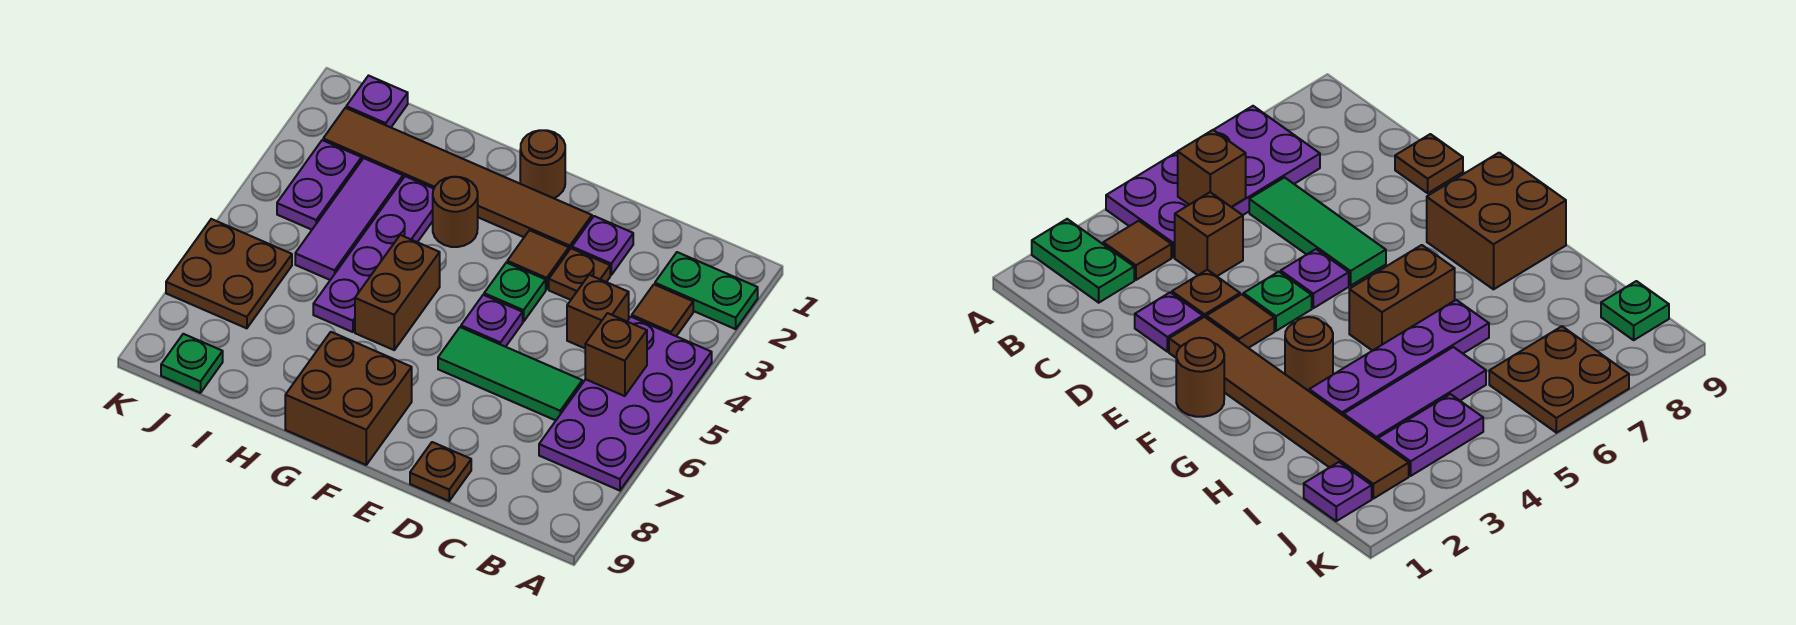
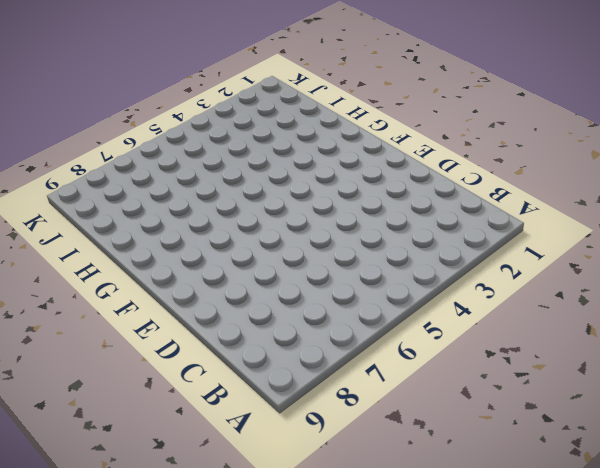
none -> green 1x2 plate [655,252,758,329]
none -> purple 2x4 plate [539,317,712,491]
none -> brown 1x1 tile [632,285,693,336]

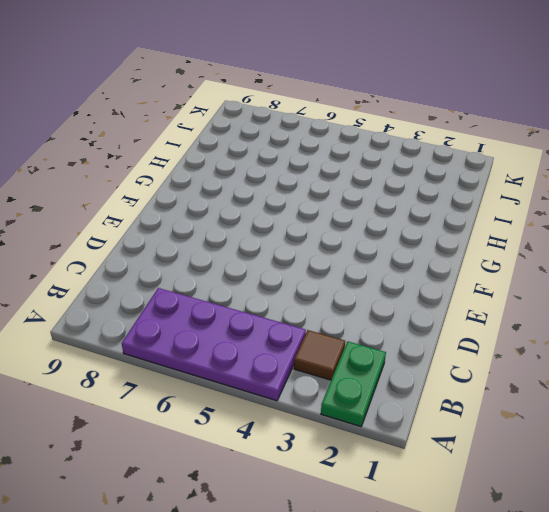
none -> brown 1x1 brick [567,275,629,348]
none -> green 1x3 tile [438,327,582,420]
none -> purple 1x1 plate [572,216,633,275]

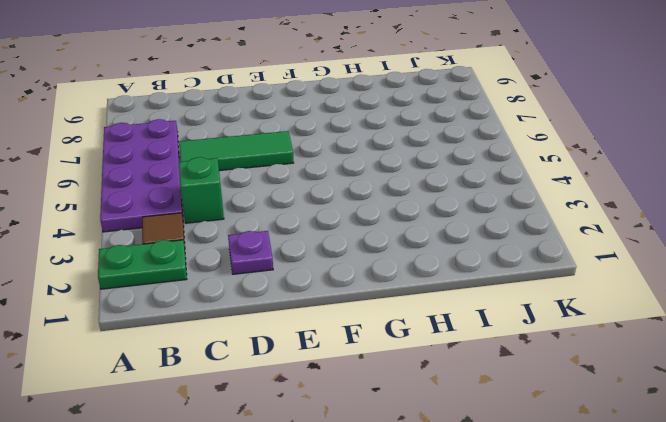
green 1x1 brick [179,157,224,223] -> brown 1x1 brick [567,275,629,348]
none -> brown 1x1 plate [549,248,610,300]
none -> brown 1x1 plate [410,442,471,501]
none -> brown 1x6 tile [323,108,592,250]

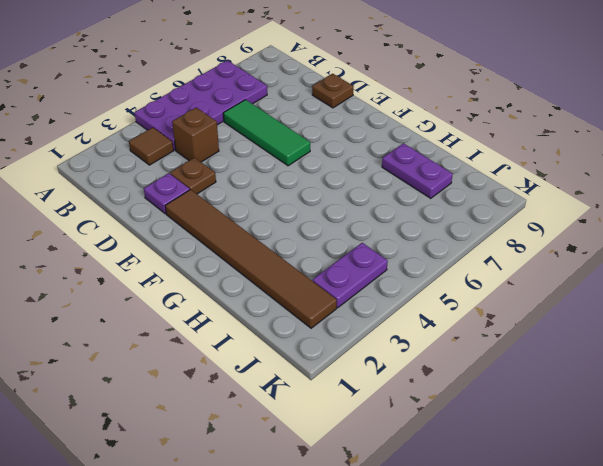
purple 1x2 plate [382,143,453,198] -> none
none -> green 1x2 plate [655,252,758,329]
none -> brown 1x1 tile [507,230,569,289]
none -> green 1x1 plate [484,263,546,322]

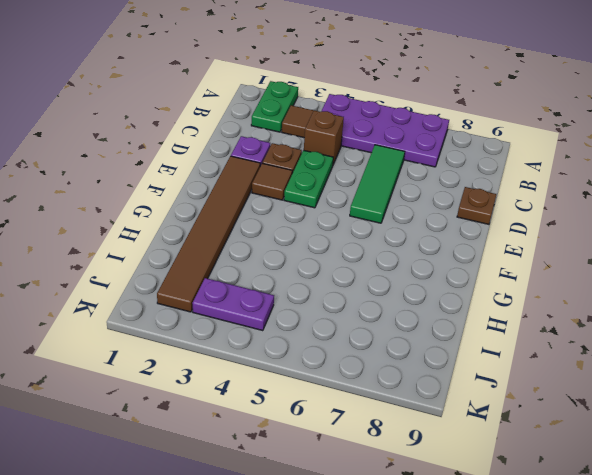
green 1x2 plate [284,150,333,208] -> green 1x1 plate [484,263,546,322]
none -> purple 1x1 plate [461,295,523,347]
none -> brown 1x1 round brick [520,130,565,198]
none -> brown 2x2 brick [285,332,412,465]

